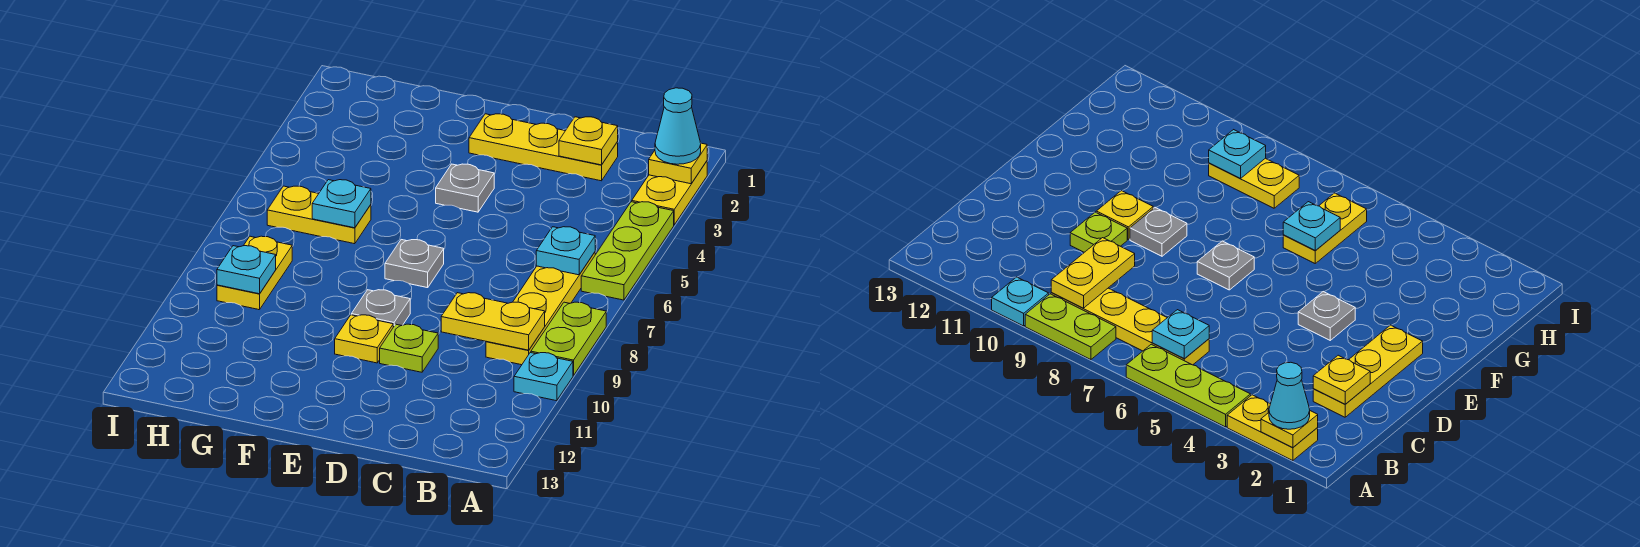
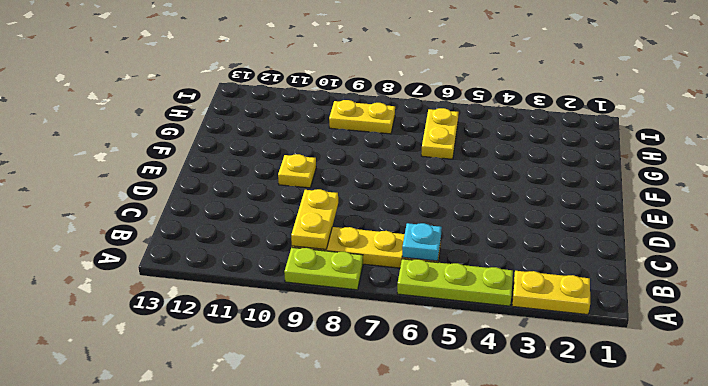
none -> cyan 1x1 plate [514,353,573,401]
none -> yellow 1x3 plate [469,114,618,181]
none -> lime 1x1 plate [380,324,438,372]

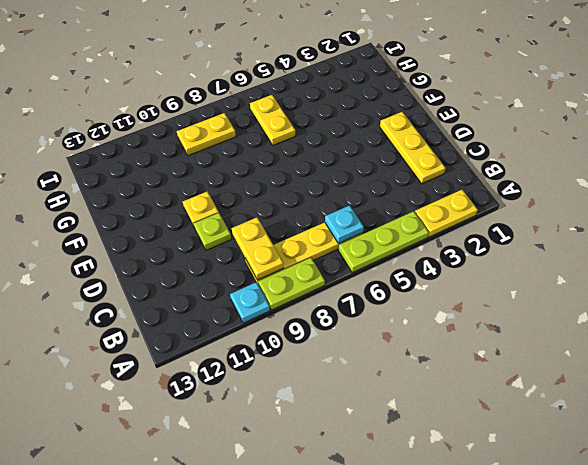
none -> grey 1x1 plate [436,164,494,212]
none -> grey 1x1 plate [385,240,444,288]
none -> grey 1x1 plate [351,290,410,327]

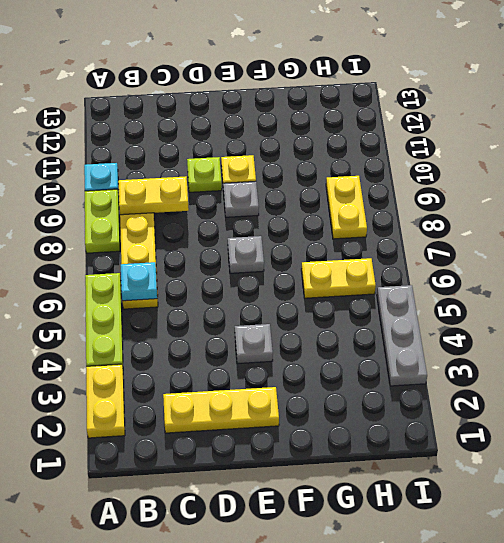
grey 1x3 plate [377,285,427,386] -> none
none -> yellow 1x1 plate [649,143,707,184]
none -> yellow 1x1 plate [559,117,618,165]
none -> cyan 1x1 plate [312,180,371,228]

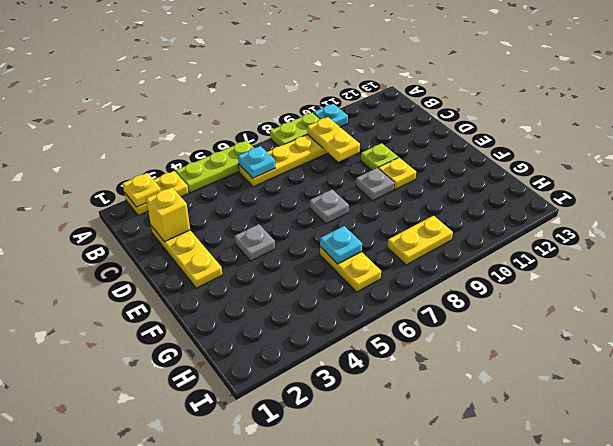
yellow 1x1 brick [146,187,190,242] -> yellow 1x1 plate [559,117,618,165]
none -> cyan 1x1 plate [217,246,276,294]
none -> cyan 1x1 cone [655,88,701,164]

